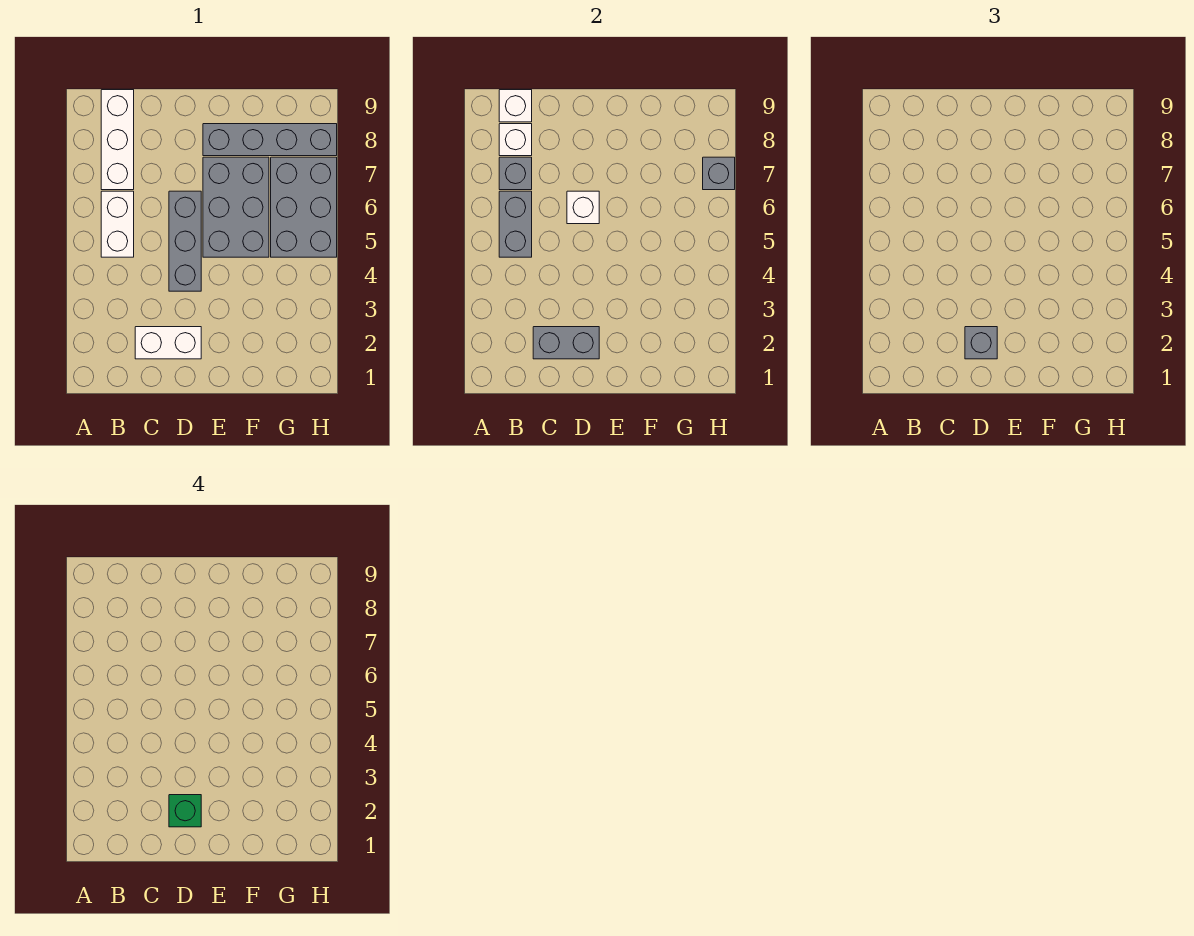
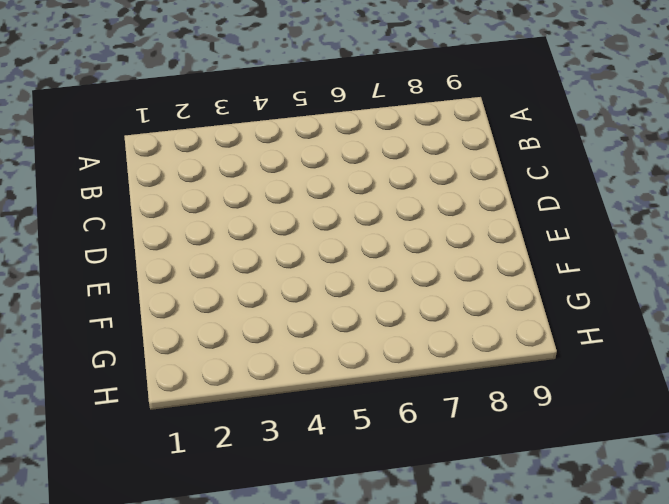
none -> white 1x2 brick [101,191,134,257]
none -> white 1x3 brick [101,90,134,190]
none -> white 1x2 brick [135,327,201,359]

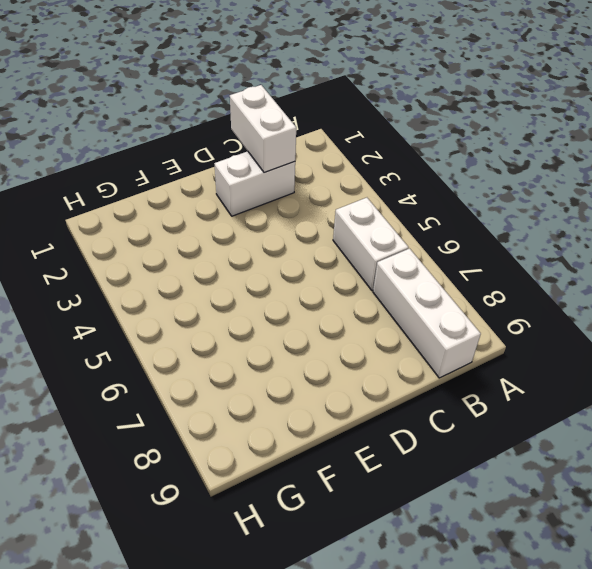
white 1x2 brick [230,85,296,173] -> grey 1x2 brick [533,327,599,359]
none -> grey 1x3 brick [169,191,201,291]
none -> grey 2x3 brick [203,157,269,257]
none -> grey 1x4 brick [203,124,337,156]

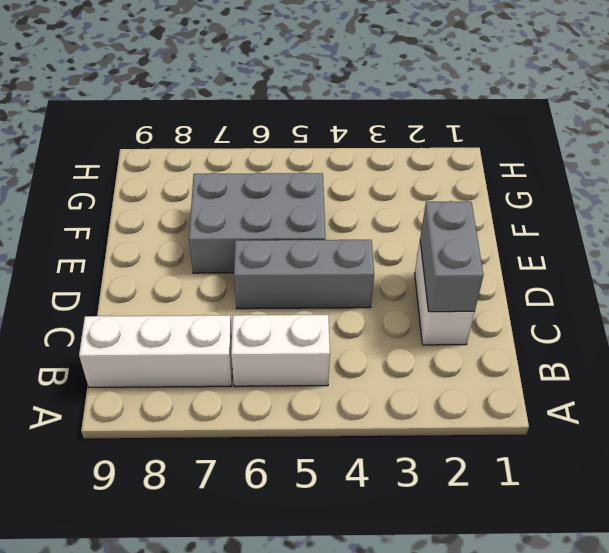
none -> grey 1x4 brick [203,124,337,156]
none -> grey 2x3 brick [271,157,337,257]
none -> grey 1x2 brick [499,191,532,257]

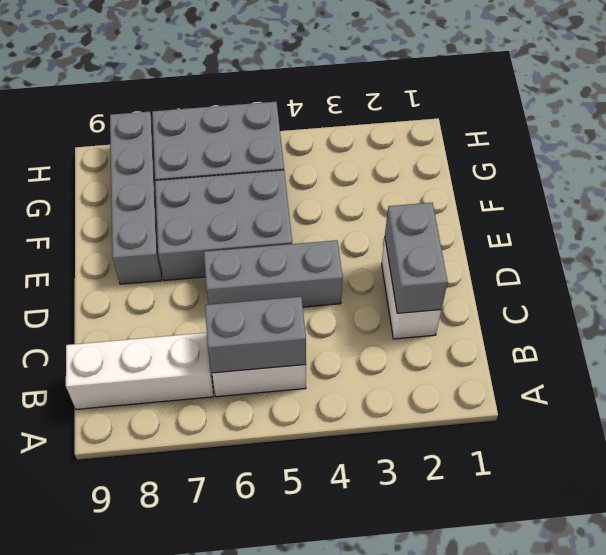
none -> grey 1x1 brick [499,157,532,190]
none -> white 1x1 brick [499,124,532,156]
none -> white 1x1 brick [499,90,532,122]

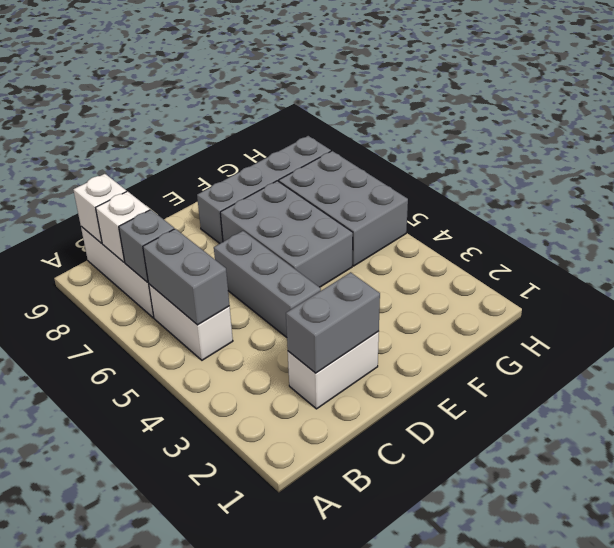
none -> white 1x1 brick [567,191,599,224]
none -> grey 1x1 brick [703,157,735,190]
none -> grey 1x1 brick [965,327,997,359]

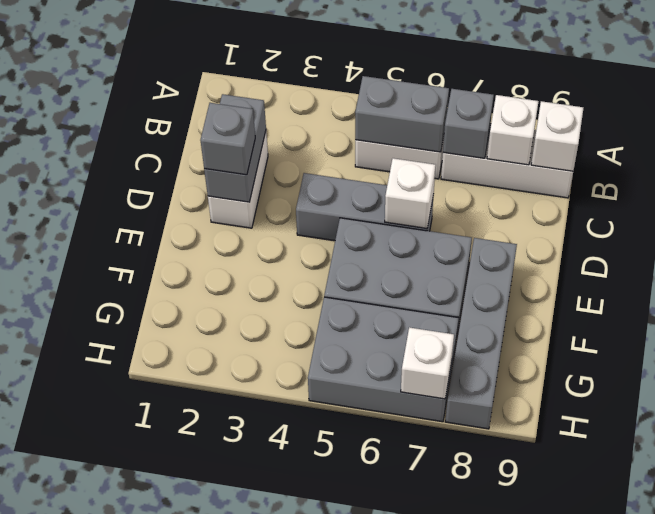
white 1x1 brick [401,327,454,399] -> grey 1x1 brick [703,157,735,190]
none -> green 1x1 brick [169,795,201,827]

